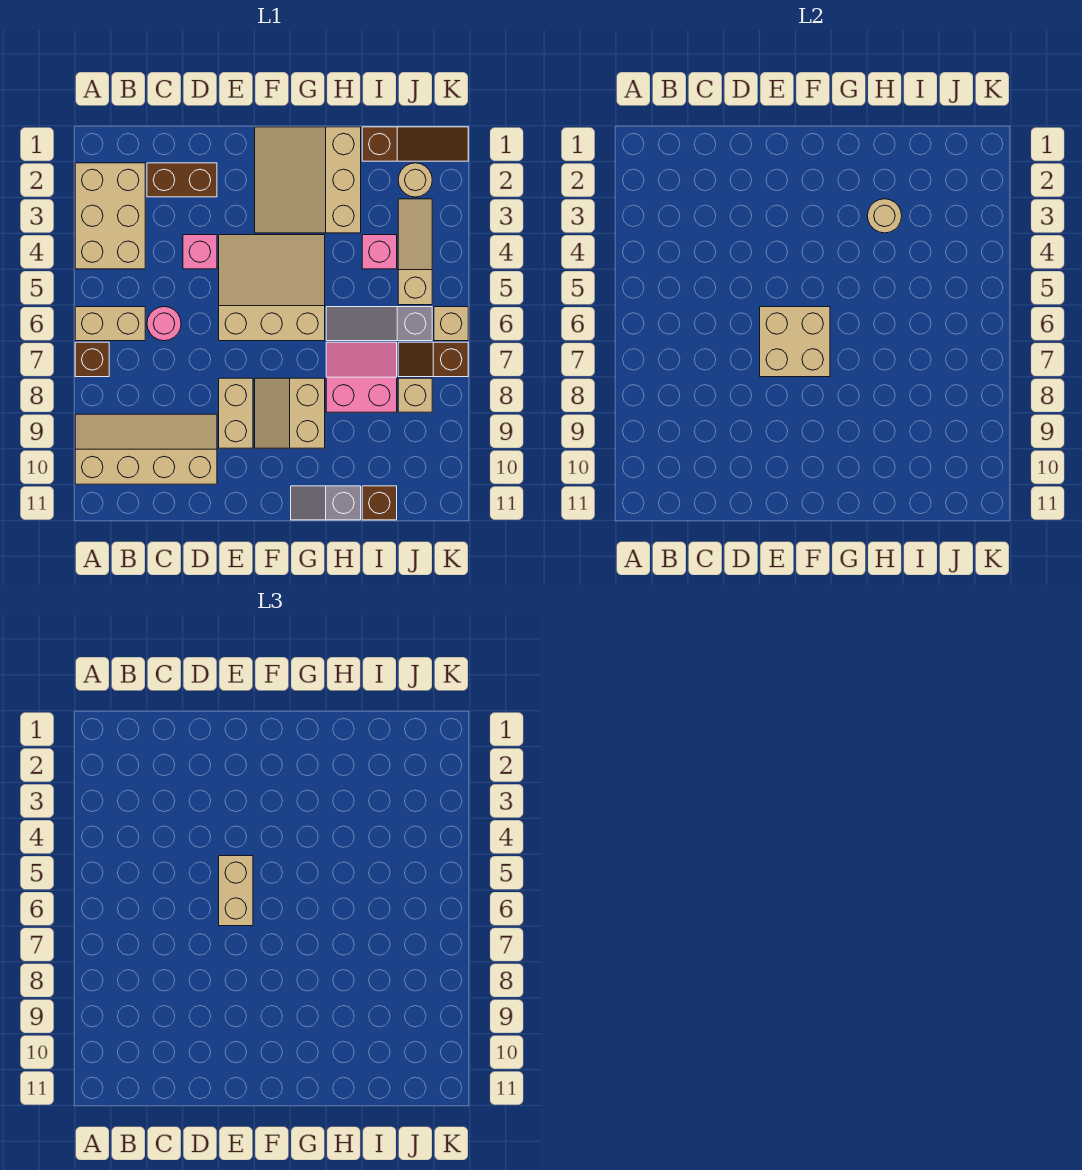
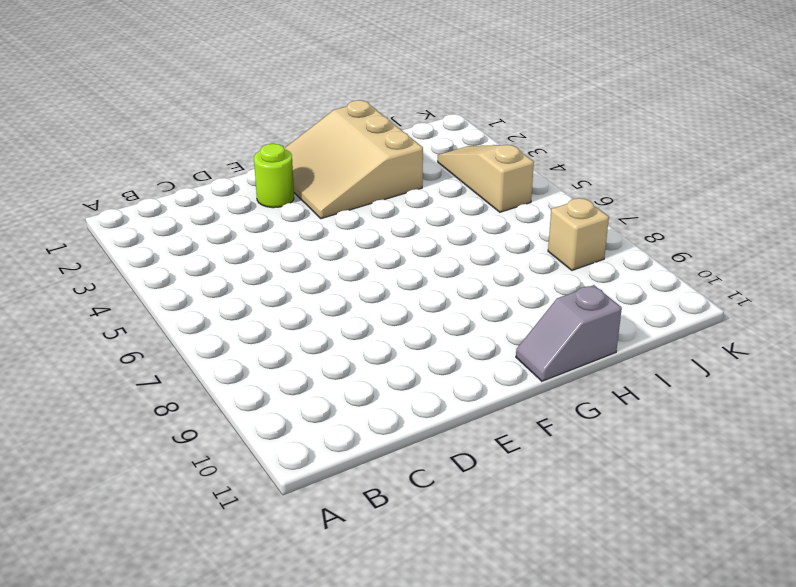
lime 1x1 round brick [254,144,294,208] -> none
none -> tan 2x3 brick [75,163,145,269]
none -> tan 1x2 brick [75,307,145,341]
none -> brown 1x1 brick [75,342,109,377]

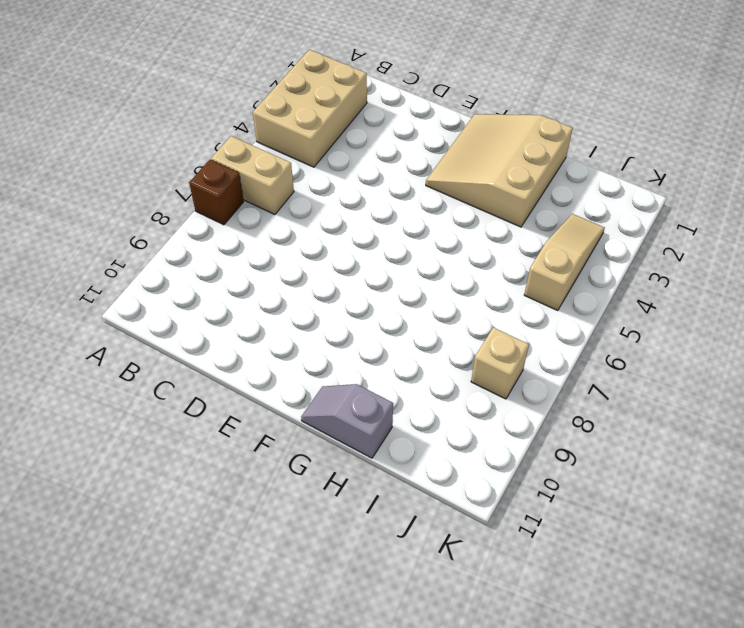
none -> tan 2x4 slope [75,414,217,484]
none -> brown 1x2 brick [147,163,217,197]
none -> pink 1x1 round brick [147,307,181,341]

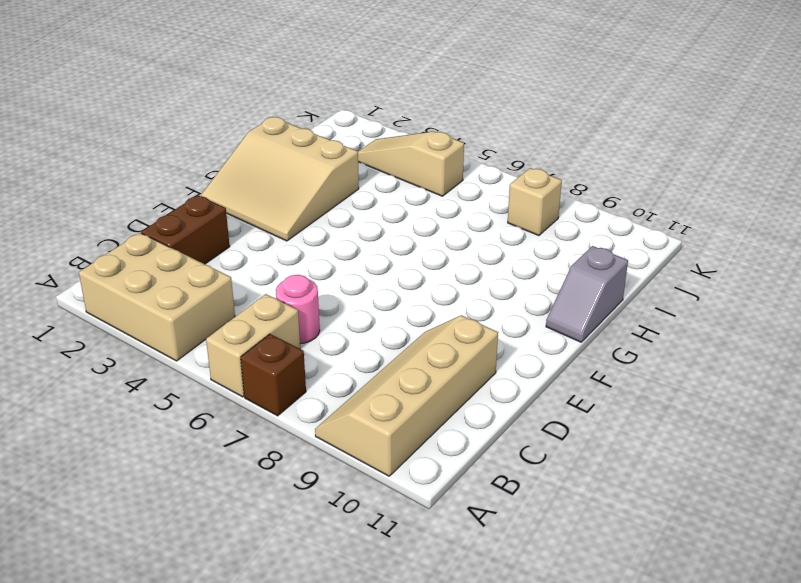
none -> pink 1x1 brick [183,235,217,269]
none -> tan 3x3 slope [219,235,325,341]
none -> tan 1x2 brick [219,378,253,448]

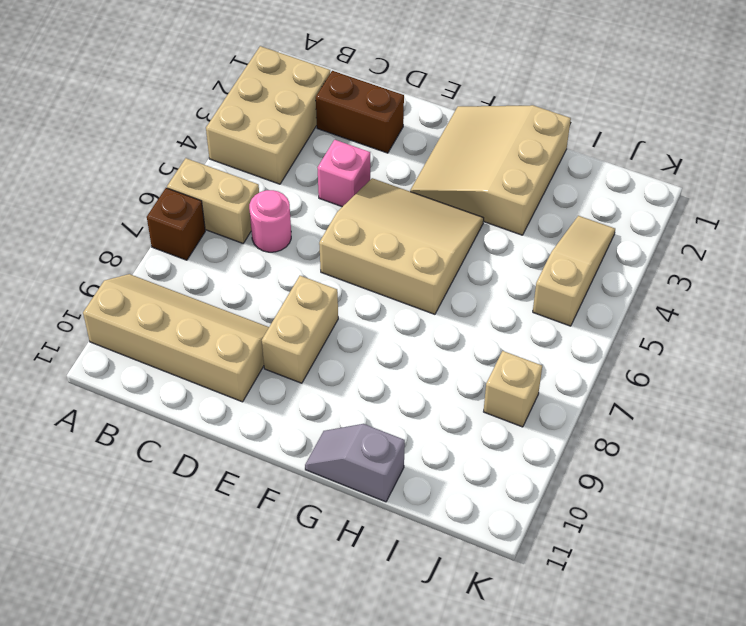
none -> tan 2x2 slope [255,378,325,448]
none -> grey 1x3 slope [326,307,432,341]
none -> pink 2x2 slope [326,342,397,412]

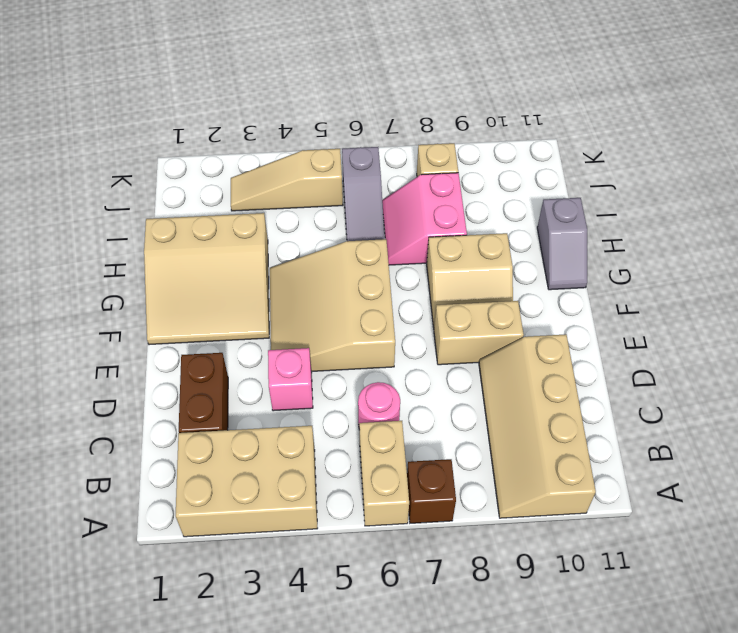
none -> brown 1x3 slope [362,127,468,161]
none -> pink 1x1 brick [362,235,397,269]
none -> brown 1x1 brick [362,486,397,520]

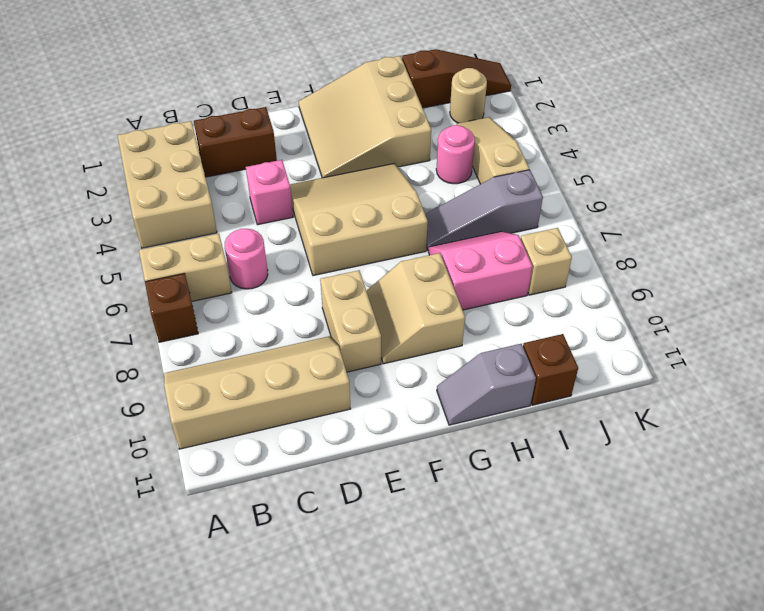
pink 1x1 round brick [436,125,475,184] -> pink 1x1 brick [362,235,397,269]
none -> brown 1x2 slope [398,342,468,377]
none -> tan 1x1 brick [434,307,468,341]
none -> tan 2x2 brick [760,307,830,377]

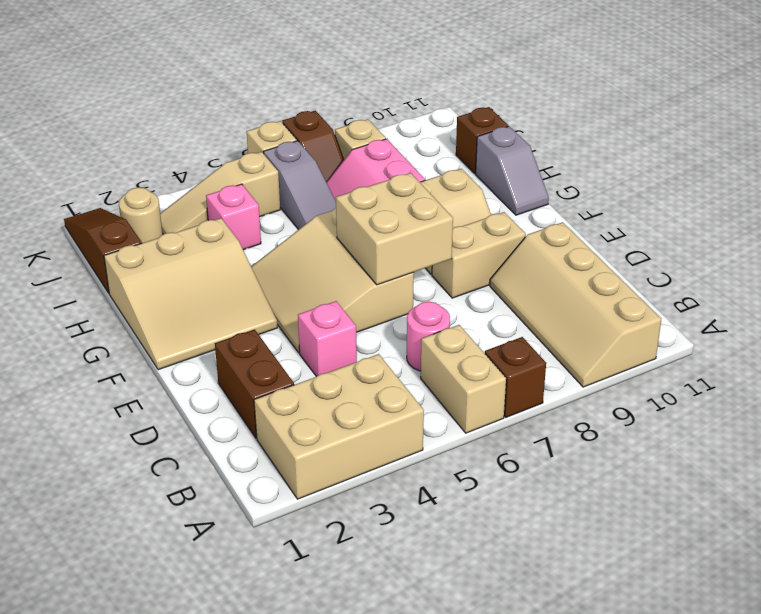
none -> tan 1x1 round brick [868,199,902,233]
none -> tan 1x2 brick [219,856,253,926]

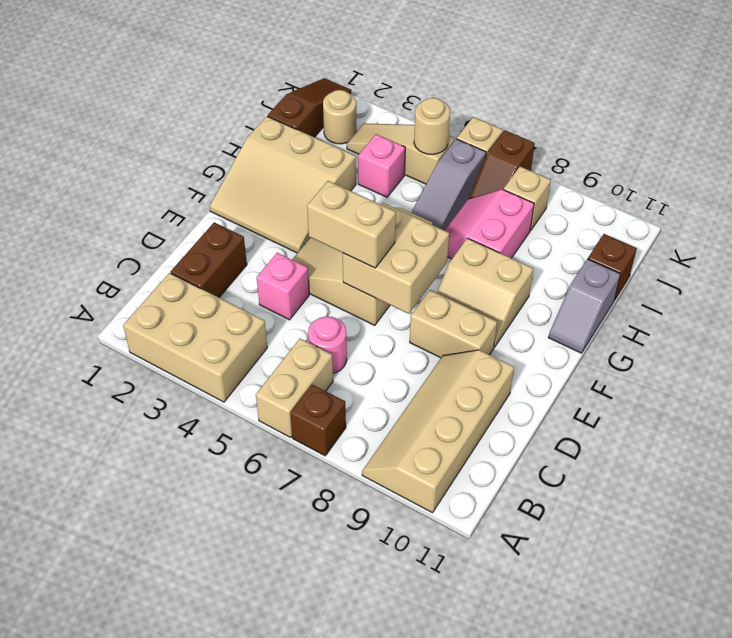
tan 1x1 round brick [414,98,450,154] -> tan 1x1 round brick moved to [868,199,902,233]

